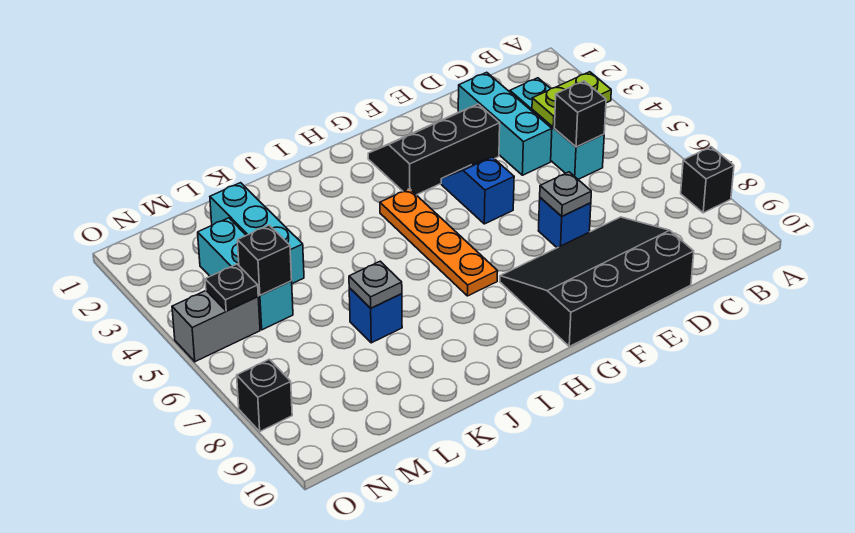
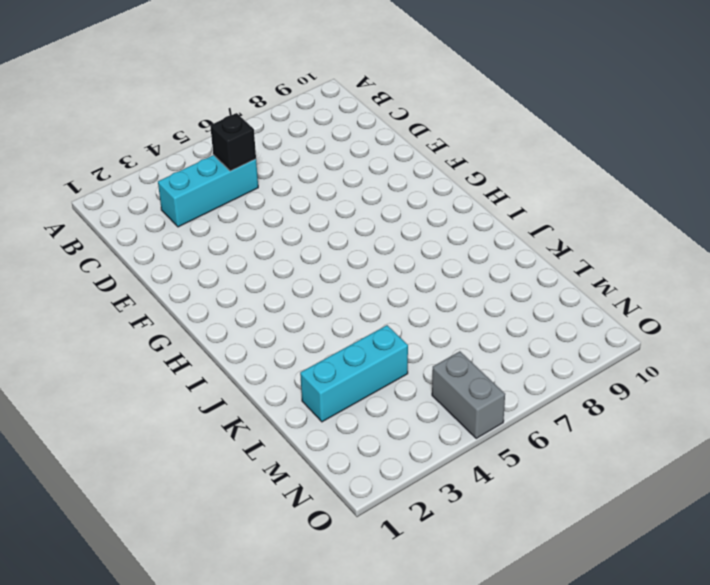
none -> black 1x1 brick [681,147,734,213]
none -> cyan 1x3 brick [458,72,552,175]
none -> black 3x4 slope [500,217,694,346]

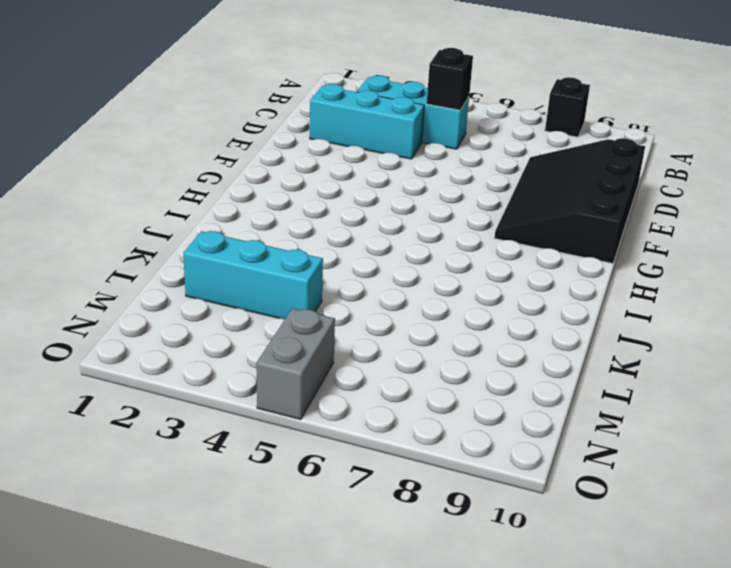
none -> black 2x3 slope [368,104,500,195]
none -> blue 1x1 brick [538,198,591,248]
none -> blue 1x2 slope [441,157,514,224]

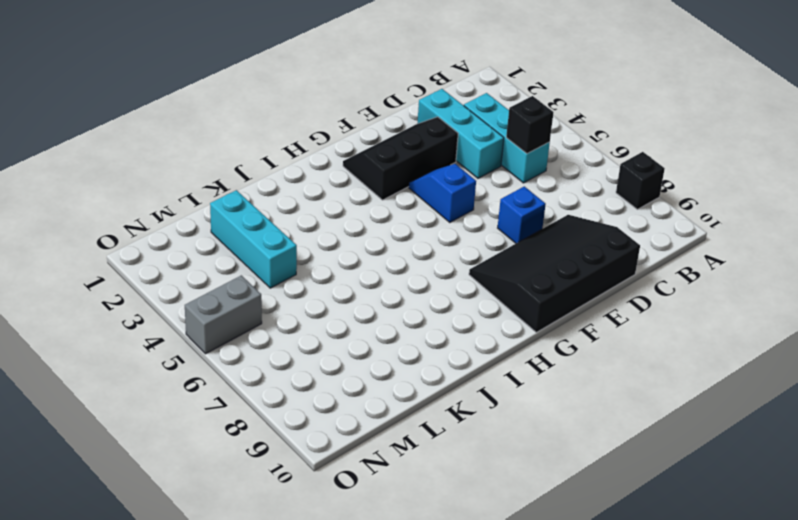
none -> orange 1x4 plate [380,189,498,296]
none -> blue 1x1 brick [349,288,402,343]
none -> cyan 1x3 brick [198,218,293,330]

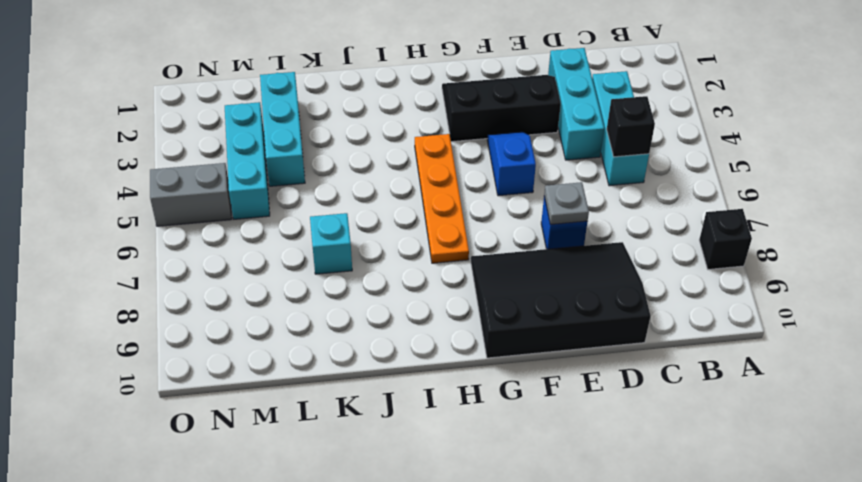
cyan 1x1 brick [310,213,352,274] -> blue 1x1 brick [349,288,402,343]
none -> black 1x1 brick [237,359,292,431]
none -> lime 1x2 plate [532,72,611,127]
none -> grey 1x1 plate [349,261,402,308]

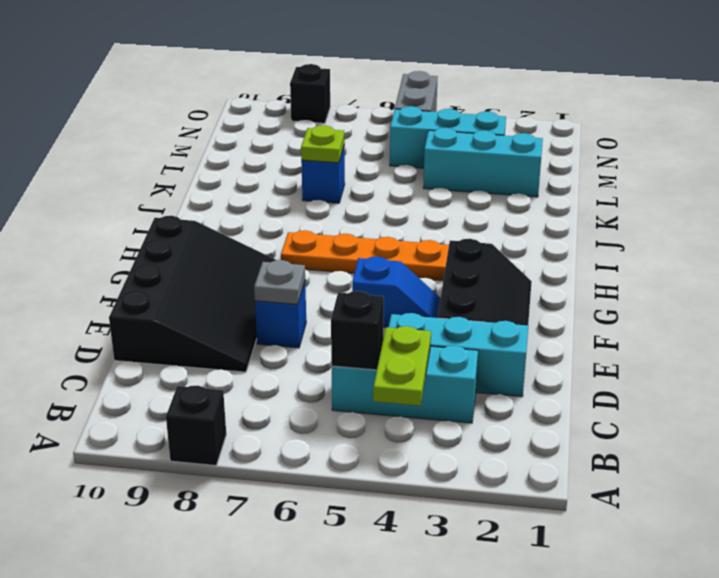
lime 1x1 plate [301,125,345,163] -> grey 1x1 plate [349,261,402,308]
none -> black 1x1 brick [237,225,292,295]
none -> black 1x1 plate [205,264,258,311]

